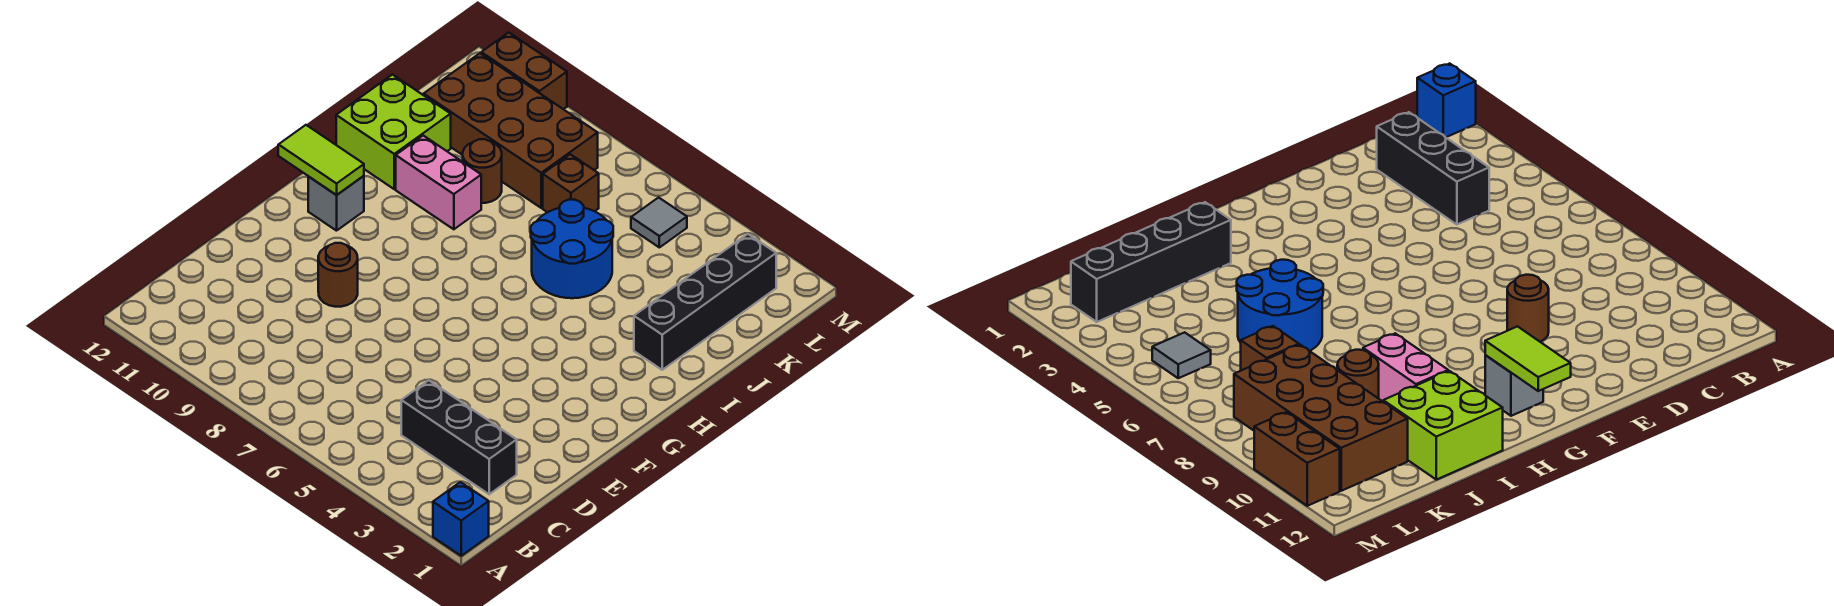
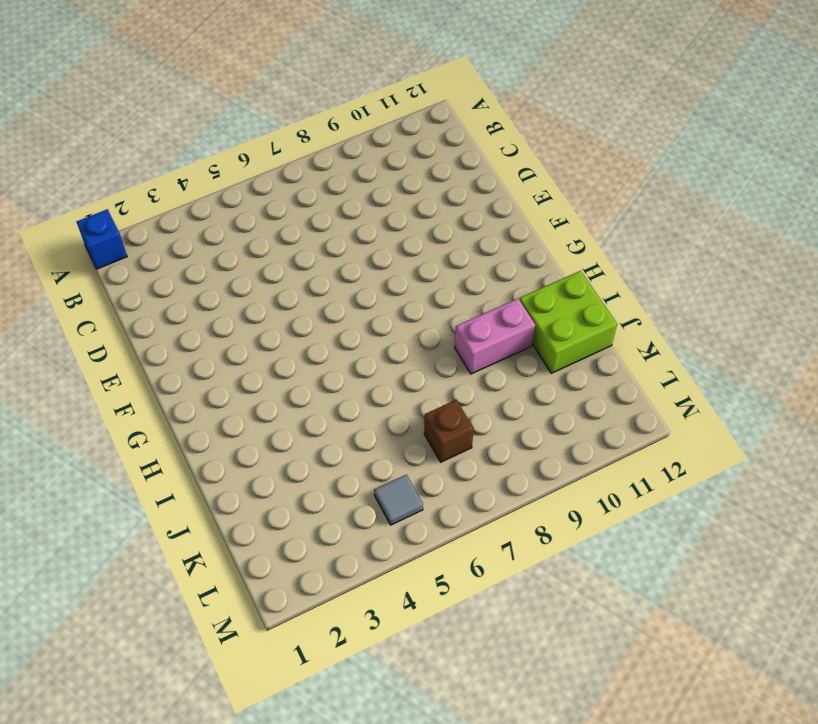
none -> black 1x3 brick [401,380,517,494]
none -> brown 1x1 round brick [318,243,358,307]
none -> grey 1x1 brick [308,176,364,231]

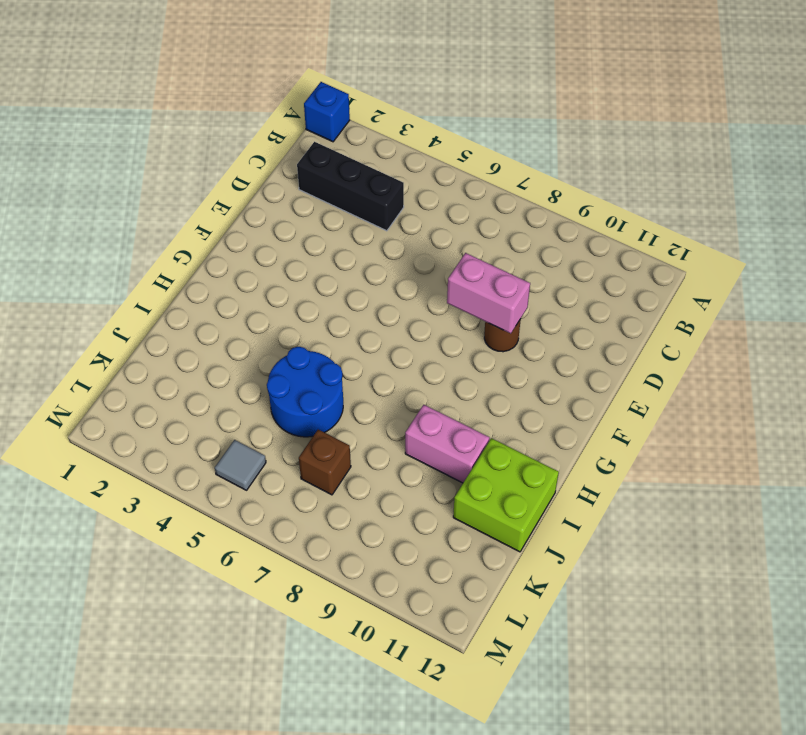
pink 1x2 brick [447,253,530,333] -> none
none -> grey 1x1 brick [308,176,364,231]
none -> black 1x4 brick [634,234,776,370]
none -> brown 1x1 round brick [463,139,502,203]

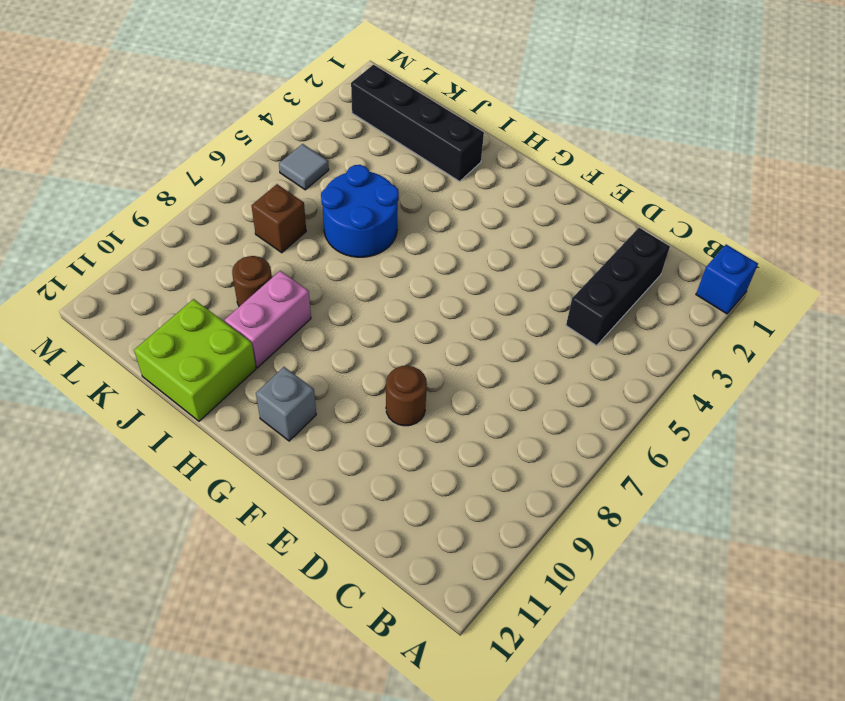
none -> brown 2x4 brick [424,53,598,208]
none -> brown 1x2 brick [481,33,567,109]
none -> lime 1x2 tile [278,125,364,195]

